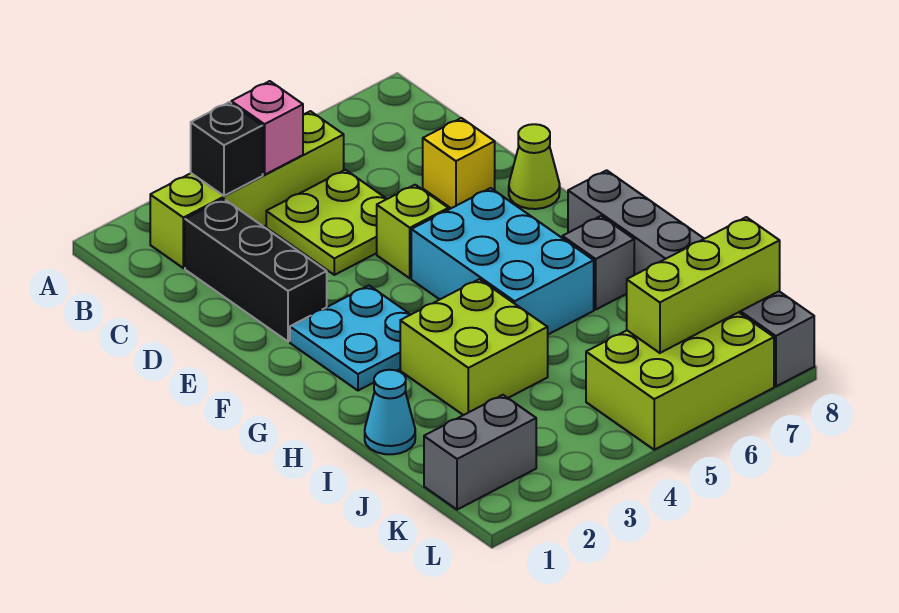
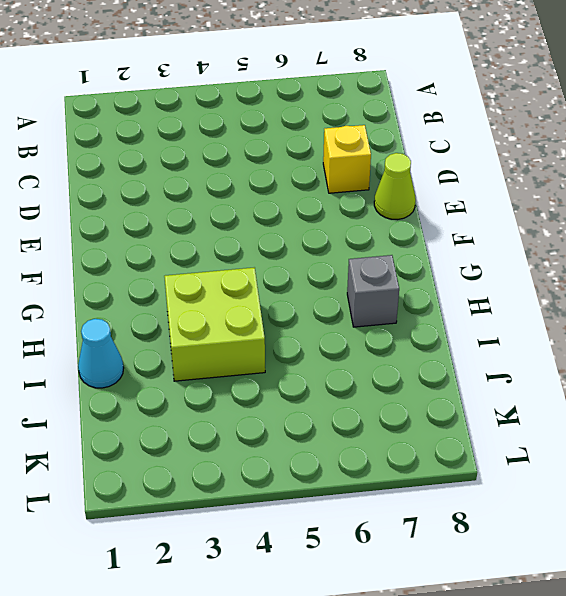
none -> lime 1x4 brick [150,111,344,268]
none -> black 1x3 brick [185,199,327,342]
none -> lime 2x2 plate [266,170,386,275]

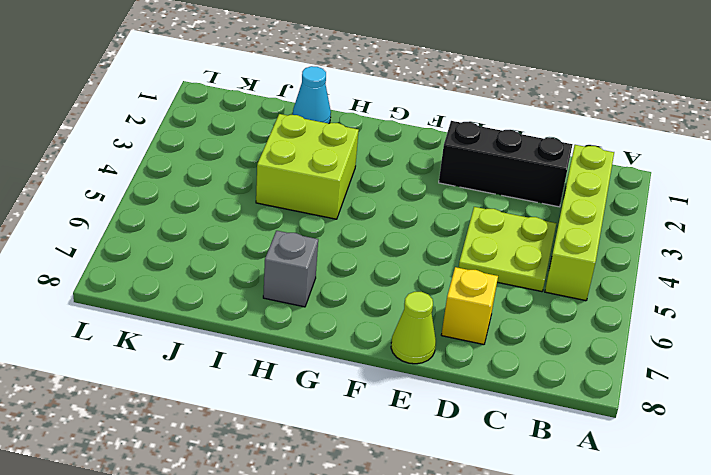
none -> lime 1x1 brick [377,185,448,278]
none -> cyan 2x2 plate [290,286,411,391]
none -> cyan 2x3 brick [411,188,594,334]

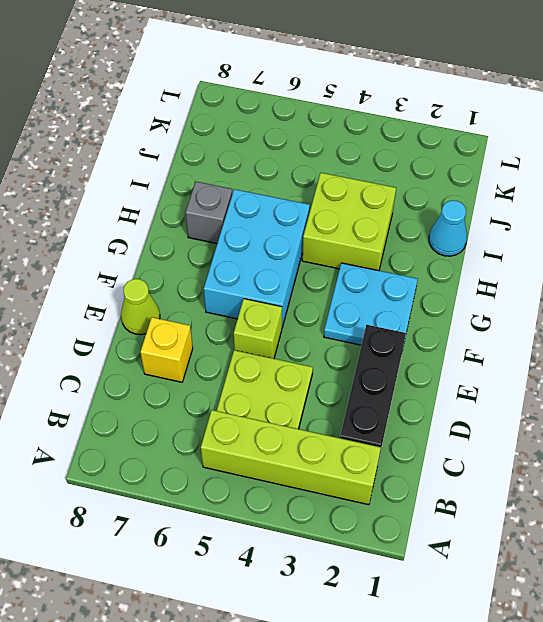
none -> grey 1x6 brick [568,170,814,386]
none -> grey 1x2 brick [424,395,536,510]
none -> lime 2x3 brick [586,312,774,450]

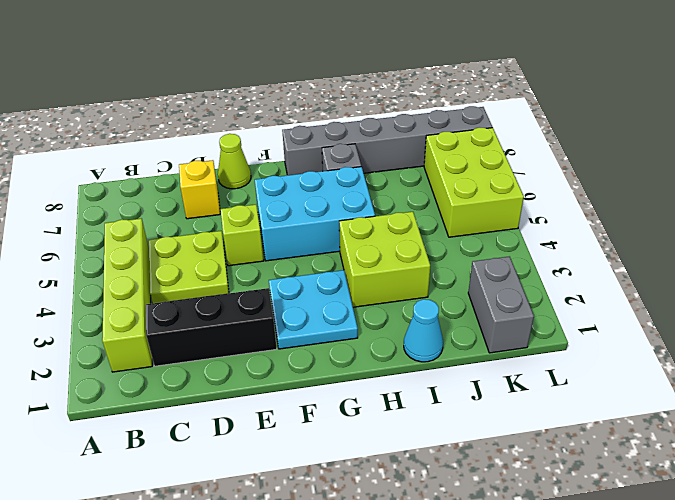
none -> black 1x1 brick [191,102,263,196]
none -> pink 1x1 brick [231,81,303,175]
none -> lime 1x3 brick [627,217,780,353]

